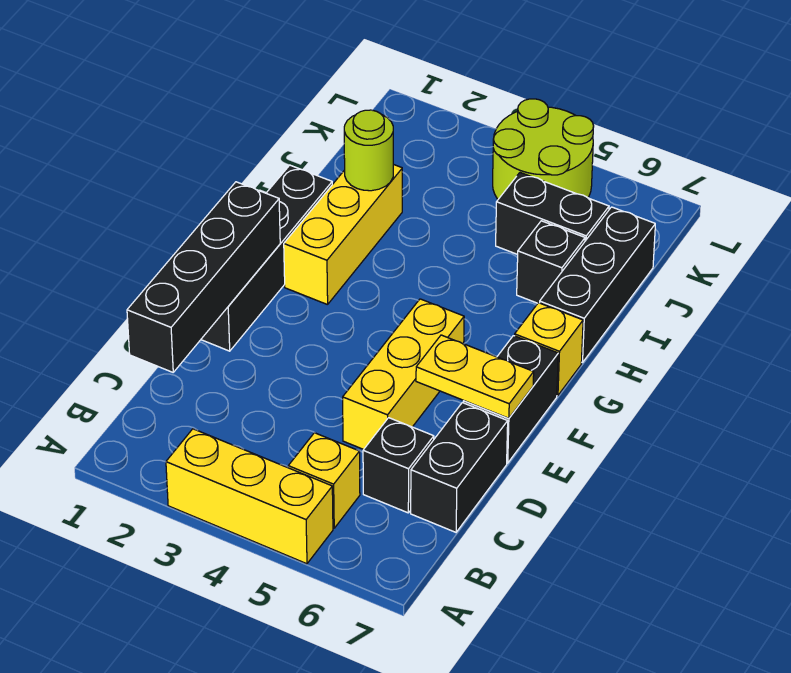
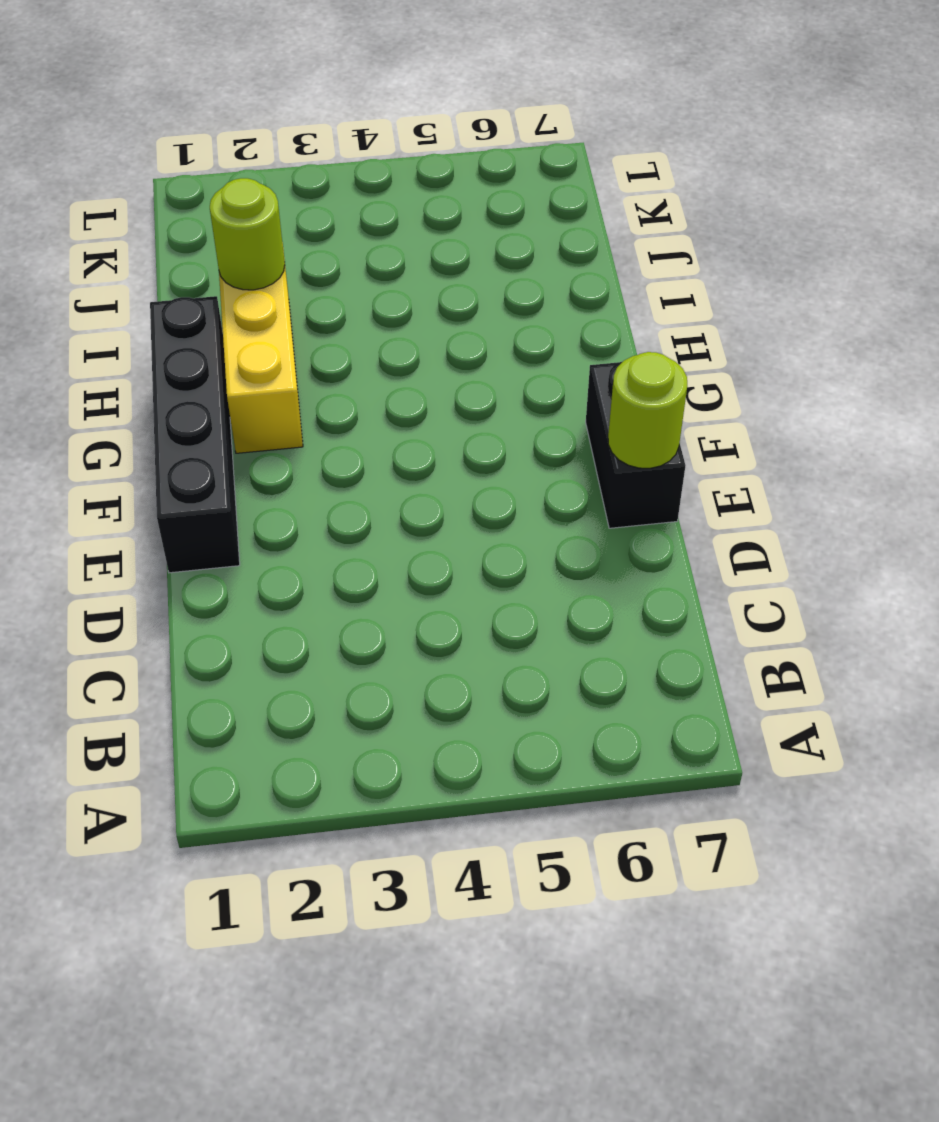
lime 1x1 round brick [608,352,687,468] -> yellow 1x2 plate [416,335,534,418]
none -> yellow 1x3 brick [166,429,333,564]
none -> yellow 1x1 brick [288,433,360,528]
none -> black 1x1 brick [363,418,434,513]

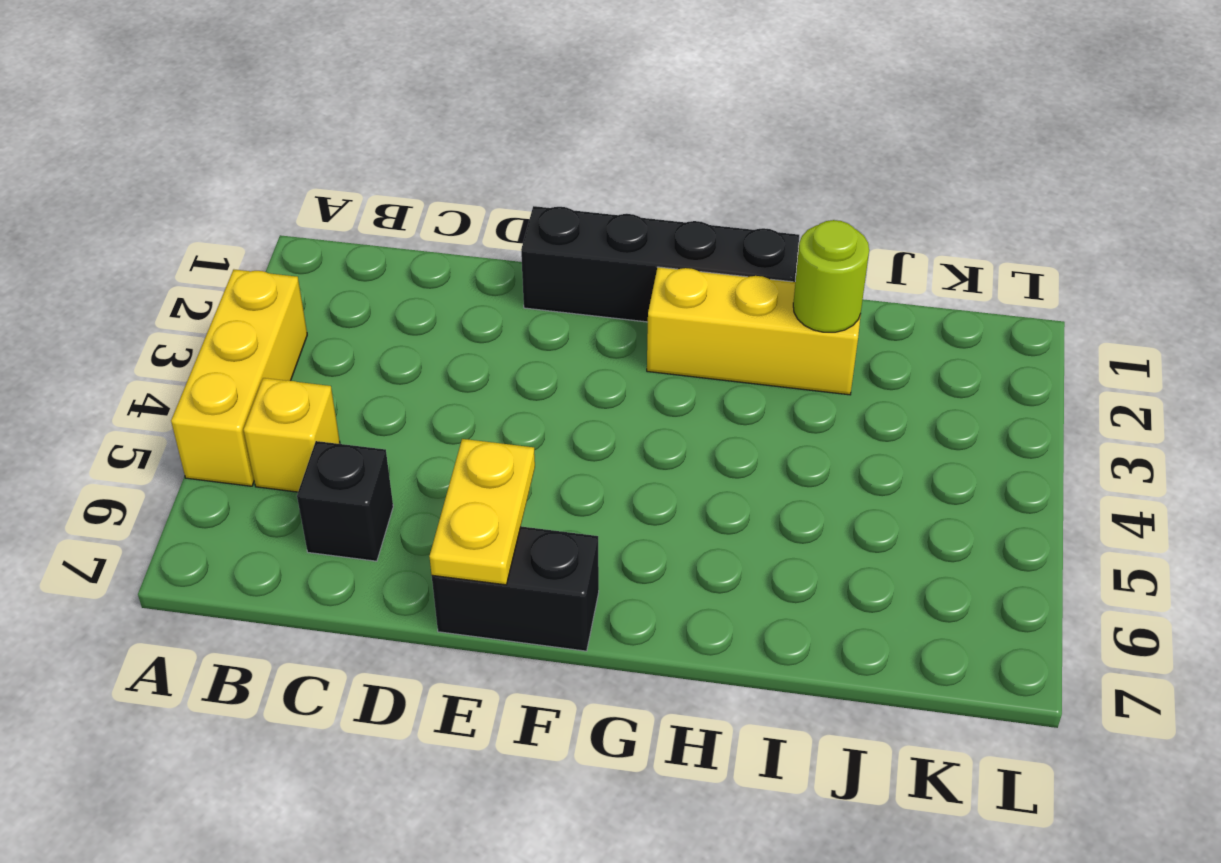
none -> black 1x2 brick [411,403,508,532]
none -> yellow 1x3 brick [343,299,464,449]
none -> yellow 1x1 brick [515,303,583,396]

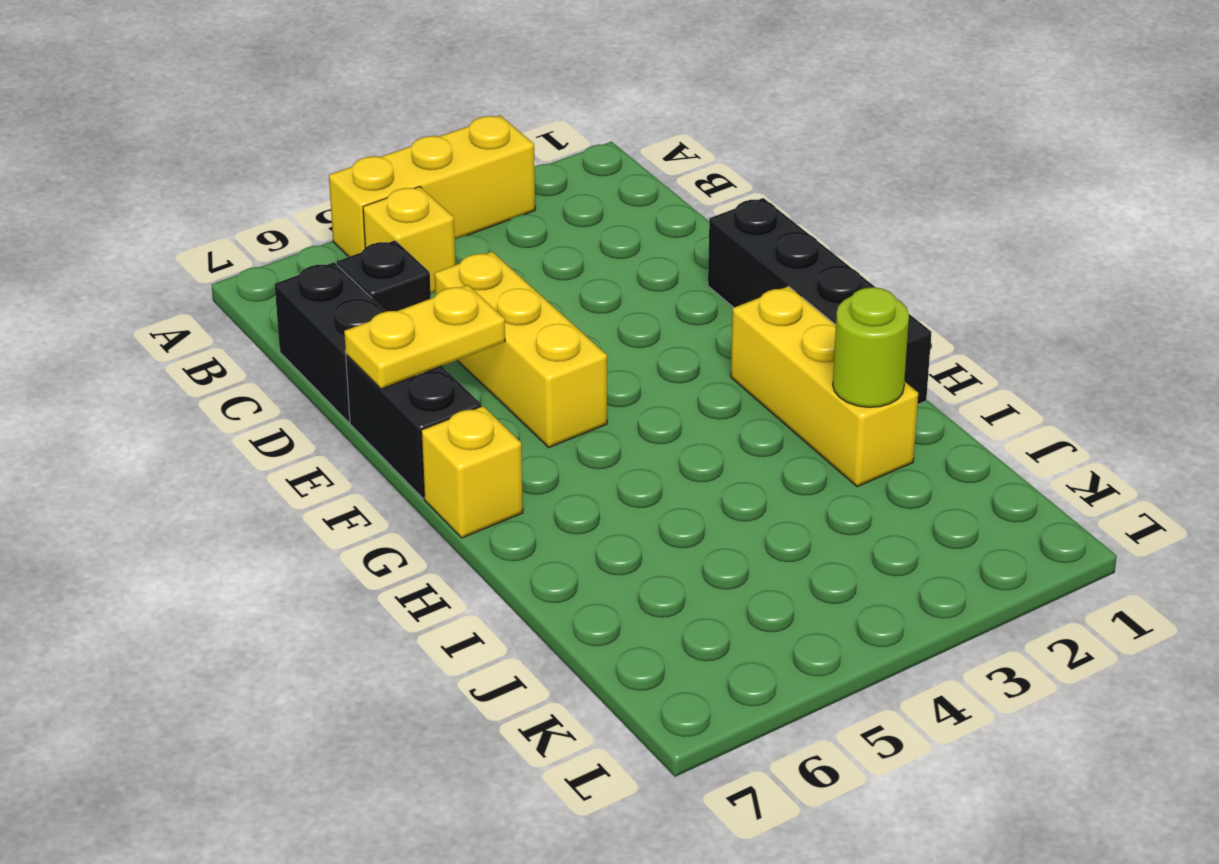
none -> black 1x3 brick [540,207,655,363]
none -> black 1x1 brick [517,221,585,303]
none -> black 1x2 brick [496,173,609,255]

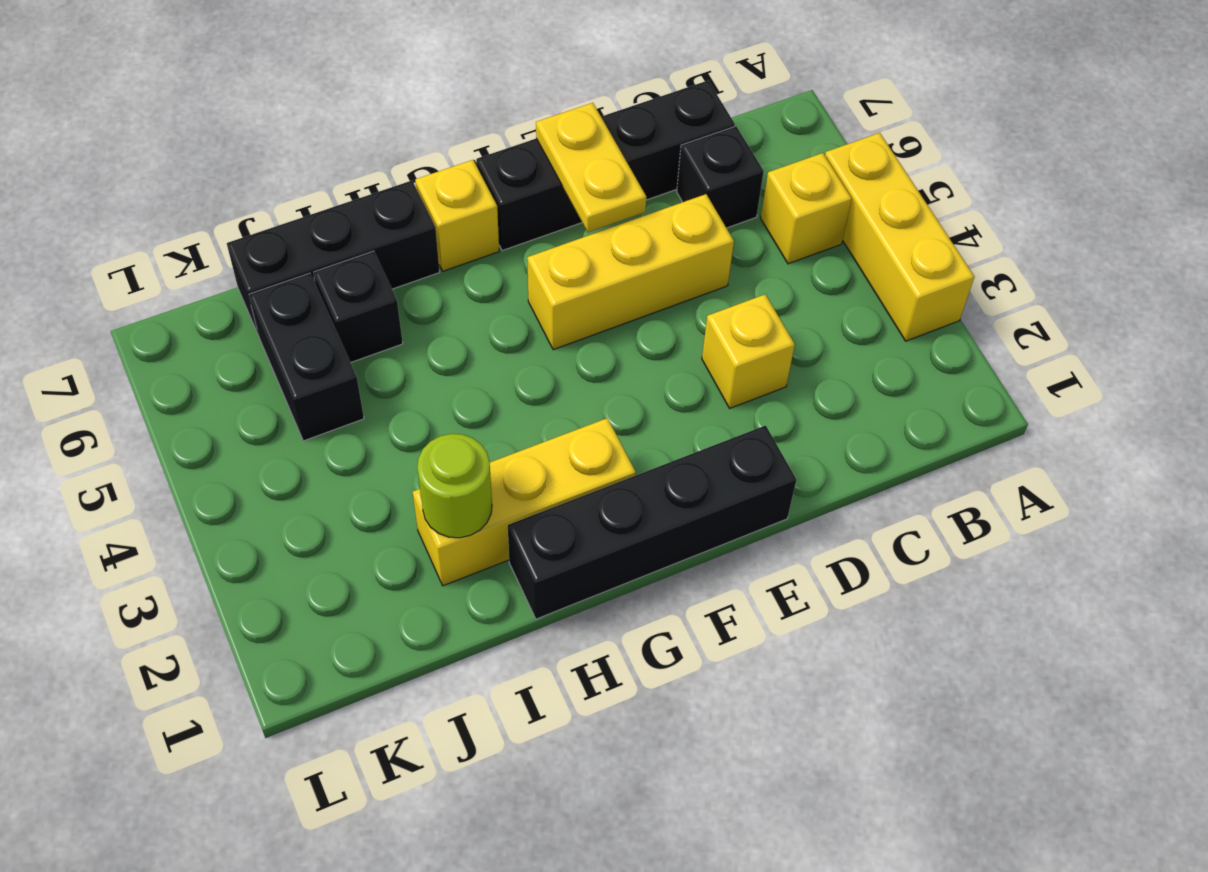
yellow 1x1 brick [702,295,795,408] -> none
none -> lime 2x2 round brick [493,99,594,199]
none -> black 1x4 brick [127,182,280,372]

